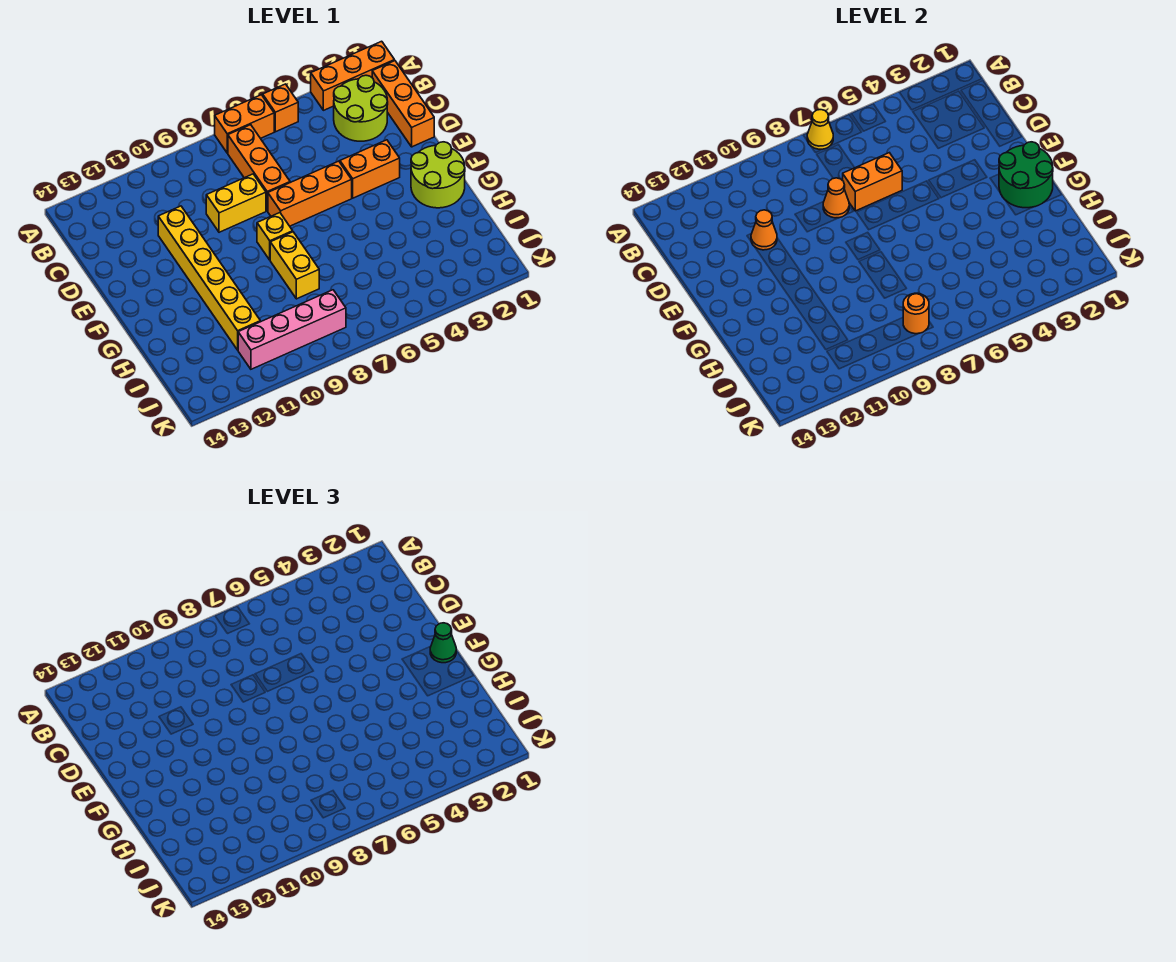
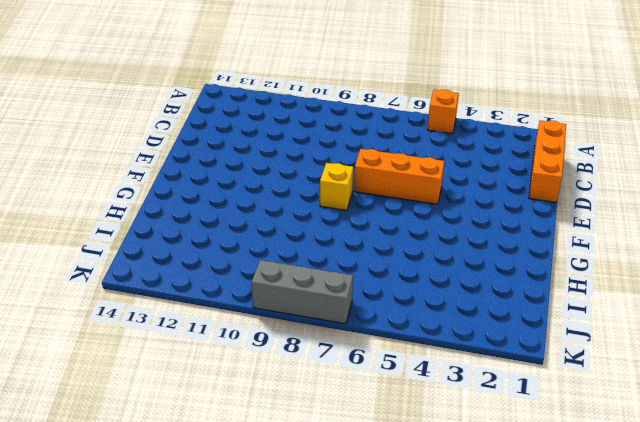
grey 1x3 brick [252,260,353,324] -> none
none -> orange 1x3 brick [311,41,395,110]
none -> orange 1x2 brick [215,95,274,153]
none -> lime 2x2 round brick [334,75,388,141]

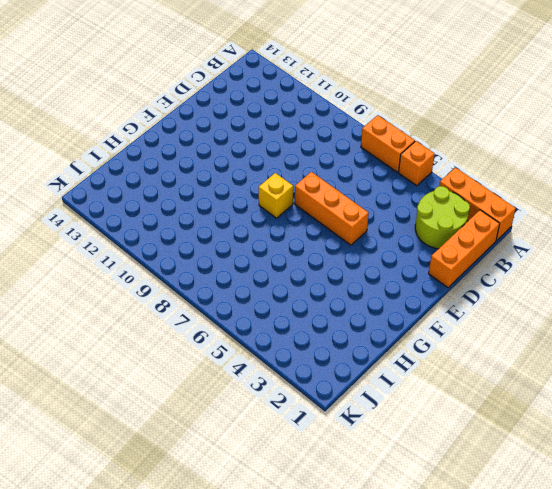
none -> orange 1x3 brick [228,125,290,211]
none -> yellow 1x2 brick [206,174,266,232]
none -> yellow 1x6 brick [158,206,260,350]

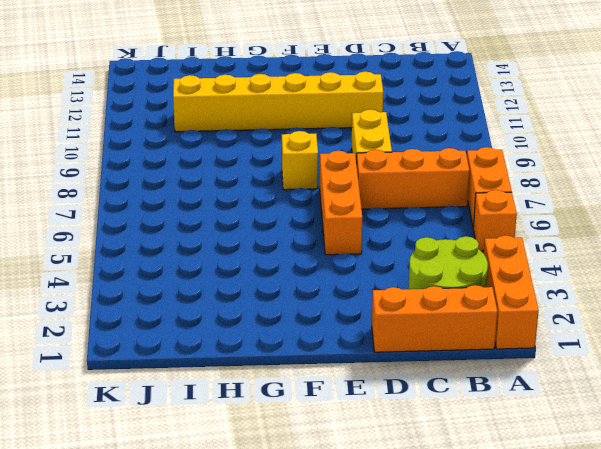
none -> orange 1x2 brick [340,140,400,198]
none -> lime 2x2 round brick [411,142,465,208]
none -> yellow 1x2 brick [270,232,319,299]

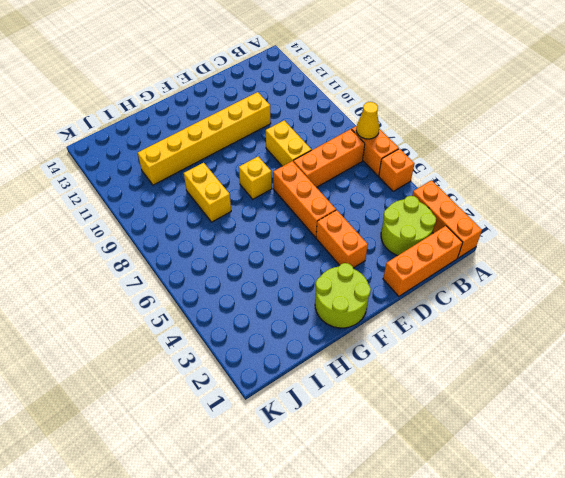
yellow 1x2 brick [184,163,231,222] -> yellow 1x2 brick turned to [270,232,319,299]
none -> pink 1x4 brick [238,290,346,369]
none -> orange 1x2 brick [843,153,902,211]
none -> orange 1x1 cone [823,178,849,218]

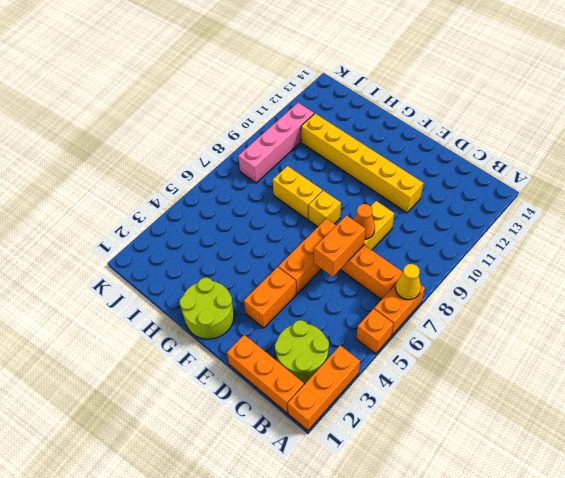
none -> orange 1x1 cone [751,210,777,250]
none -> green 2x2 round brick [999,142,1053,208]
none -> orange 1x1 round brick [903,293,929,334]

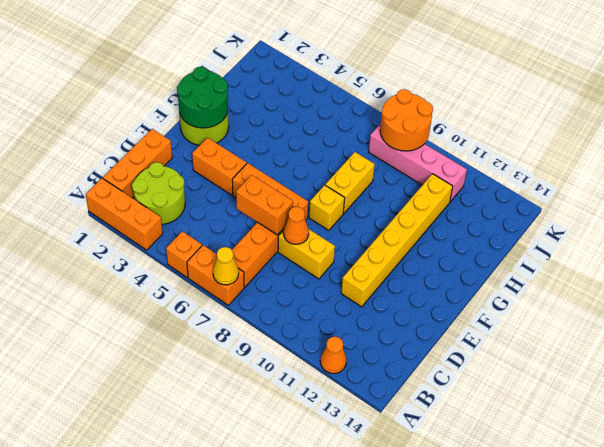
orange 1x1 cone [320,337,347,374] -> orange 1x1 cone moved to [751,210,777,250]
orange 2x2 round brick [380,89,433,151] -> orange 1x1 round brick [903,293,929,334]
none -> green 1x1 cone [430,623,456,663]

